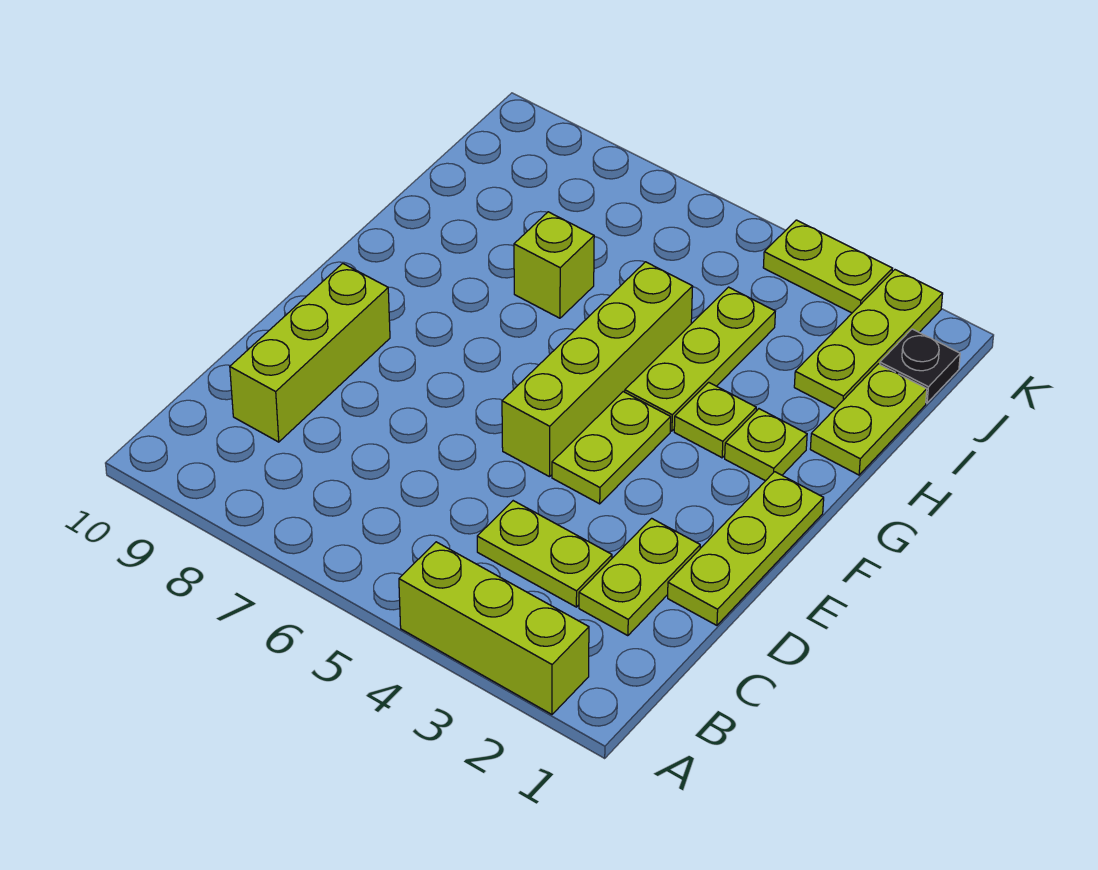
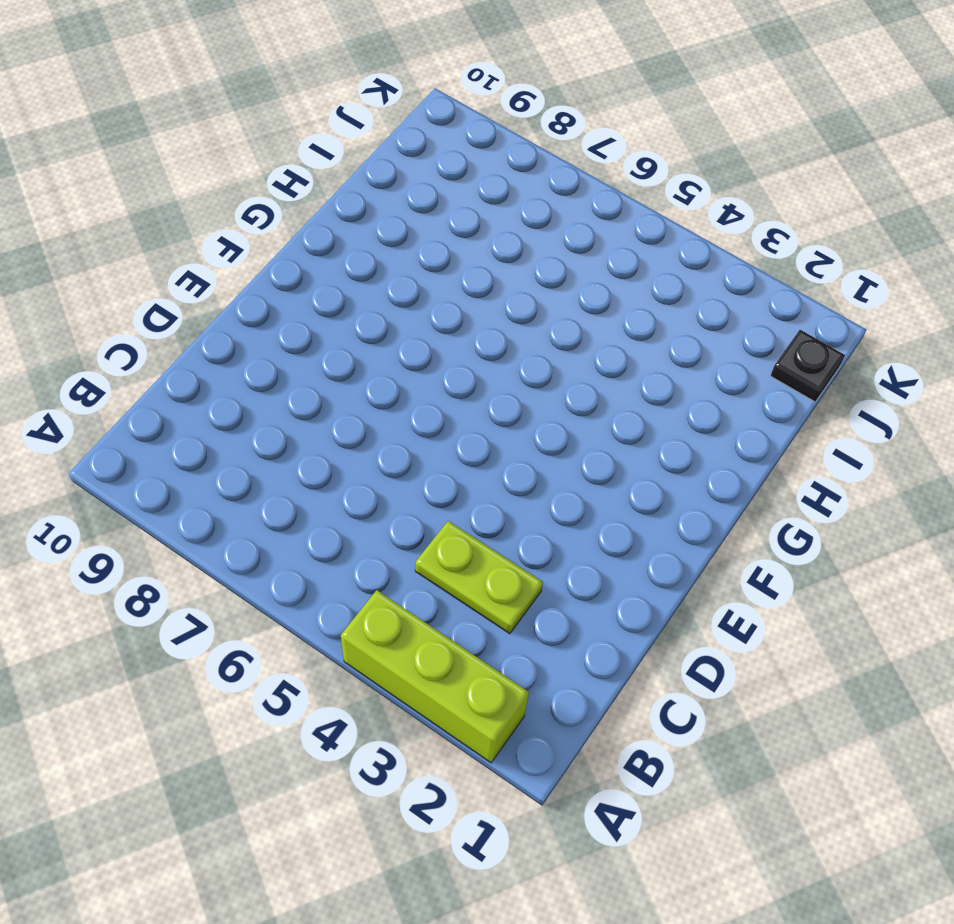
none -> lime 1x2 plate [579,518,700,636]
none -> lime 1x3 brick [230,263,390,442]
none -> lime 1x3 plate [668,472,824,625]

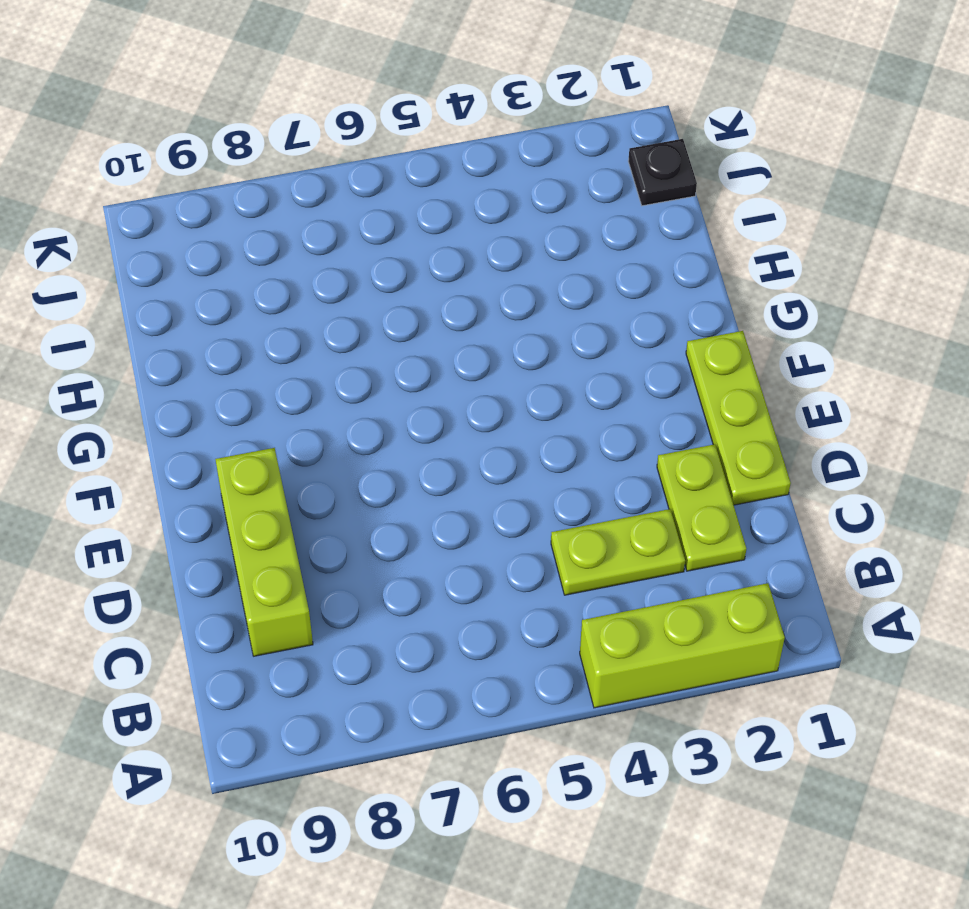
none -> lime 1x2 plate [552,392,671,504]
none -> lime 1x4 brick [502,262,693,477]
none -> lime 1x1 plate [725,409,807,481]

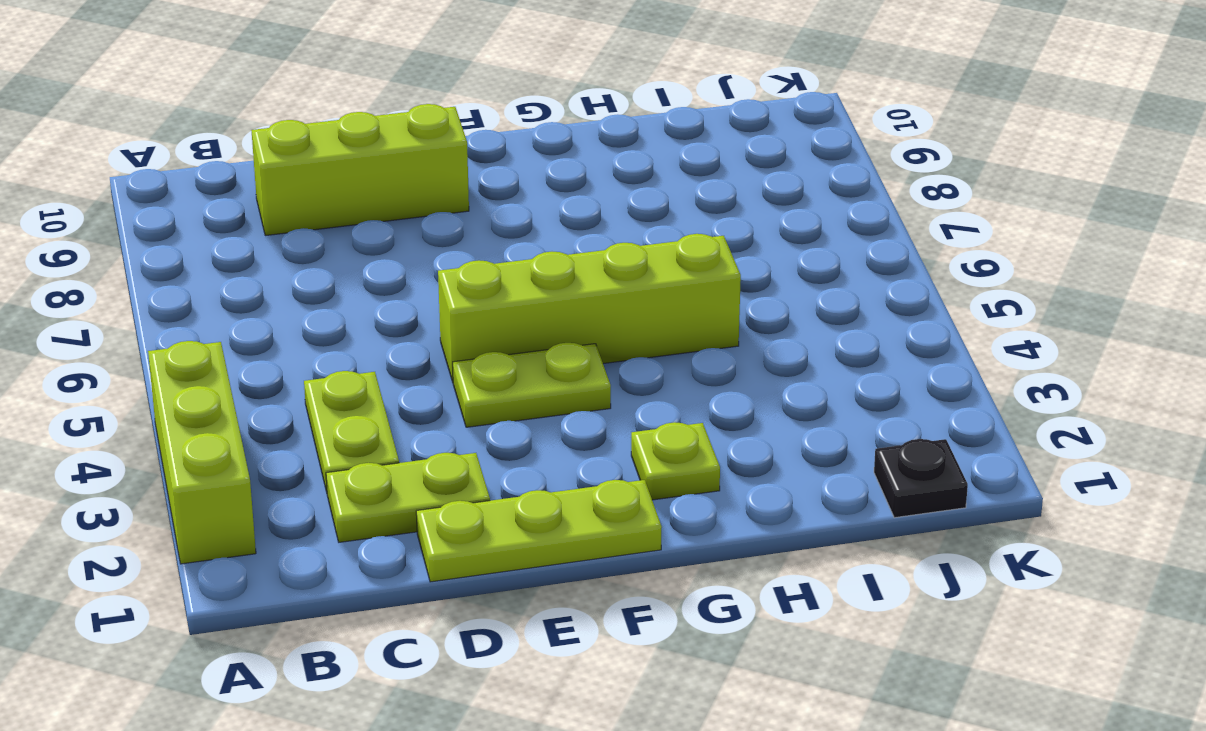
none -> lime 1x1 plate [674,382,756,458]
none -> lime 1x3 plate [625,287,775,431]
none -> lime 1x2 plate [810,364,927,475]

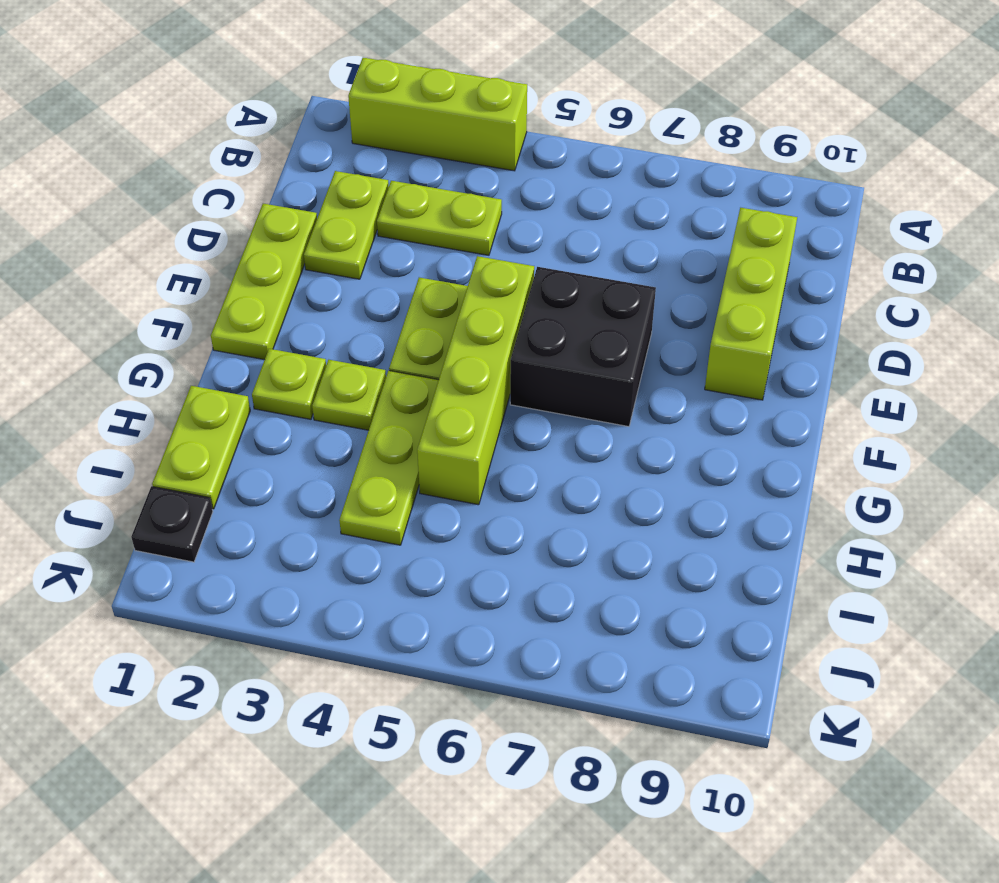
black 2x2 brick [510,267,656,427] -> none
none -> lime 1x1 brick [514,212,594,318]
none -> lime 1x3 plate [794,270,943,408]
none -> lime 1x2 plate [763,220,892,313]

